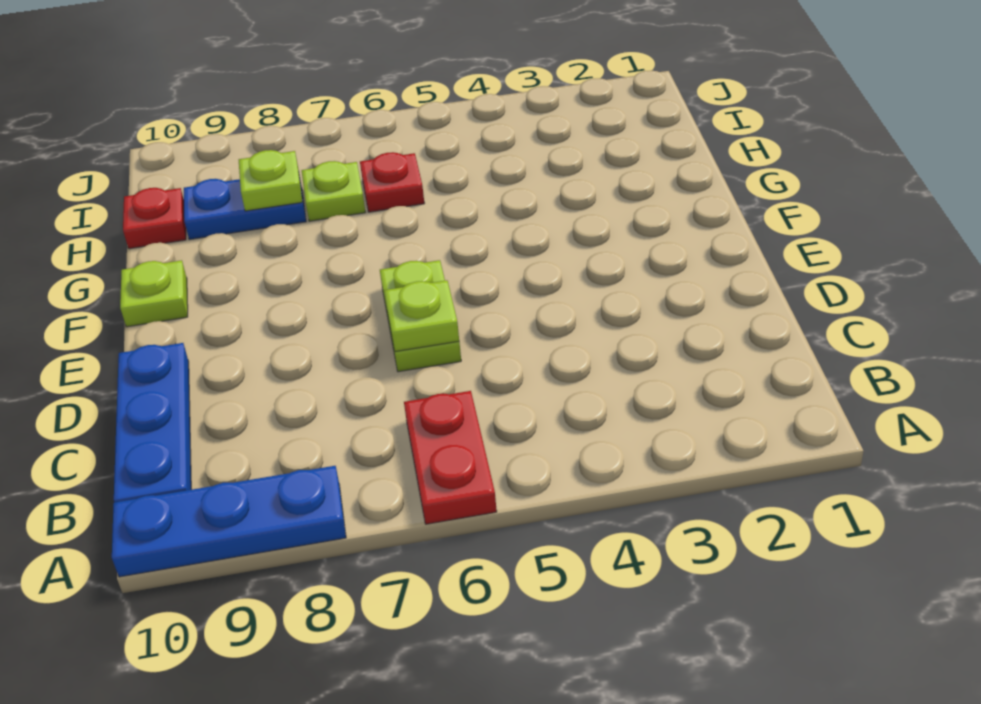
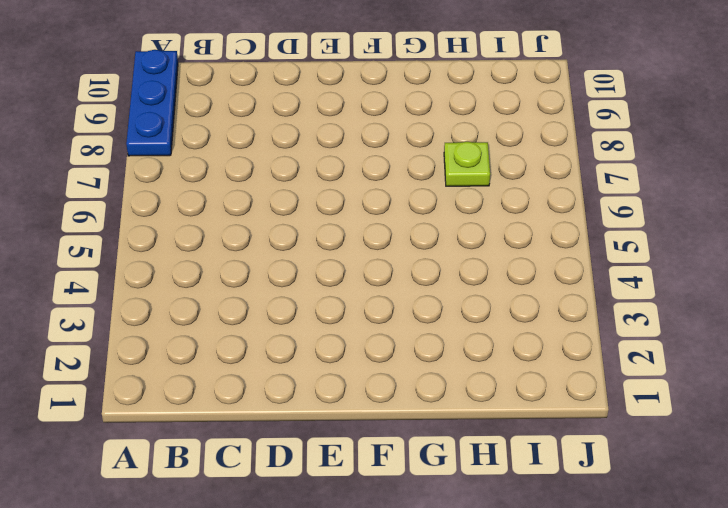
none -> red 1x2 plate [404,391,497,524]
none -> blue 1x3 plate [114,343,191,502]

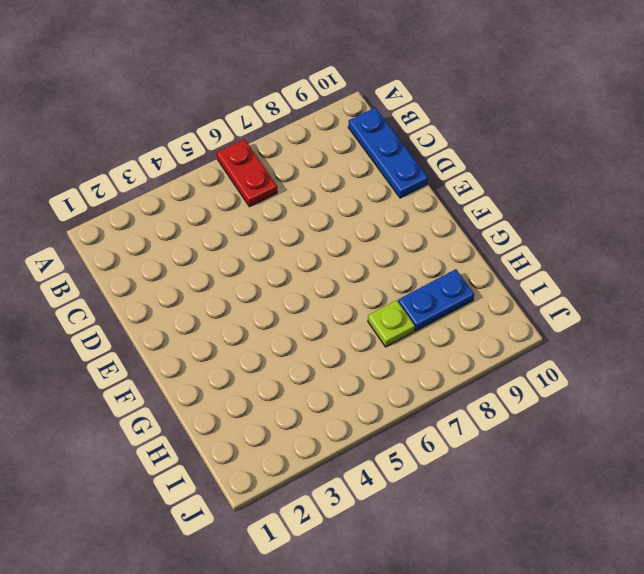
none -> blue 1x3 plate [112,466,346,577]
none -> lime 1x2 plate [380,260,461,372]

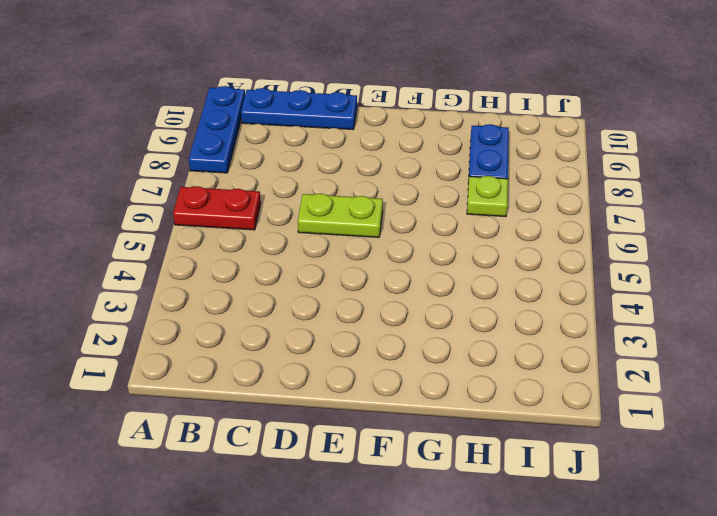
none -> lime 1x1 plate [120,260,188,327]
none -> red 1x1 plate [360,152,424,212]

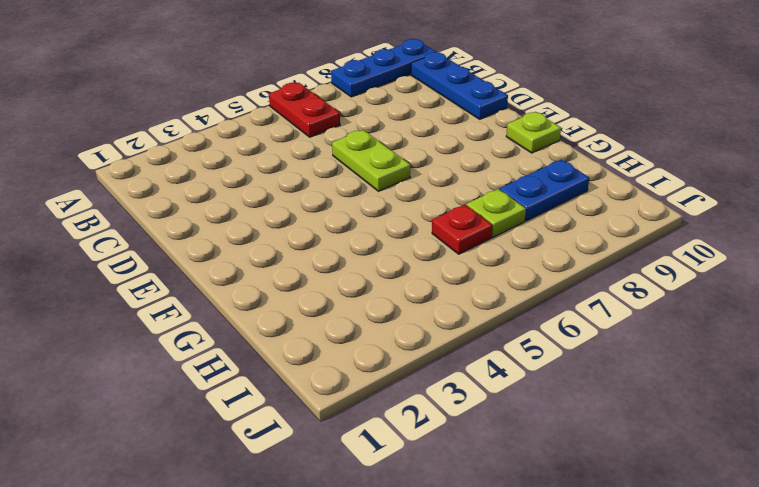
none -> red 1x1 plate [123,188,186,249]
none -> lime 1x1 plate [384,280,459,352]

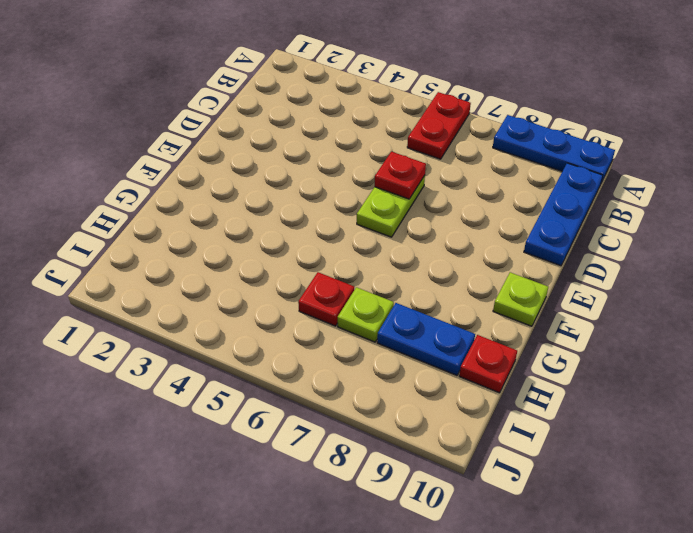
red 1x1 plate [375,152,426,199] -> lime 1x1 plate [384,280,459,352]
none -> lime 1x1 plate [239,150,302,211]

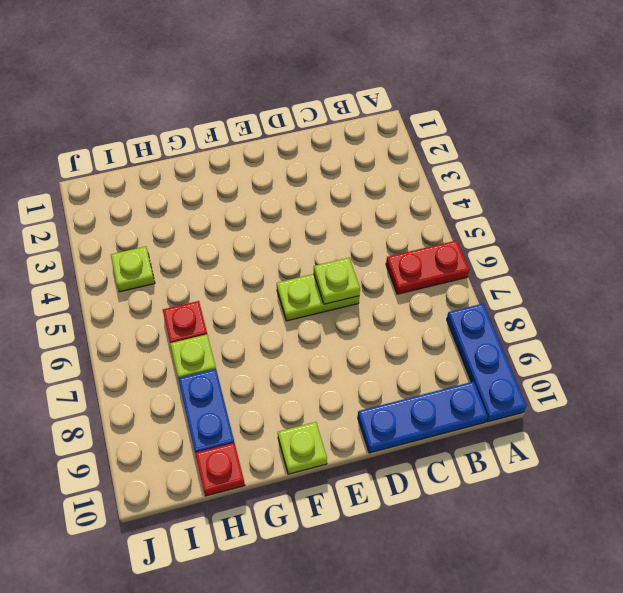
lime 1x1 plate [111,246,155,292] -> lime 1x1 plate moved to [239,150,302,211]

